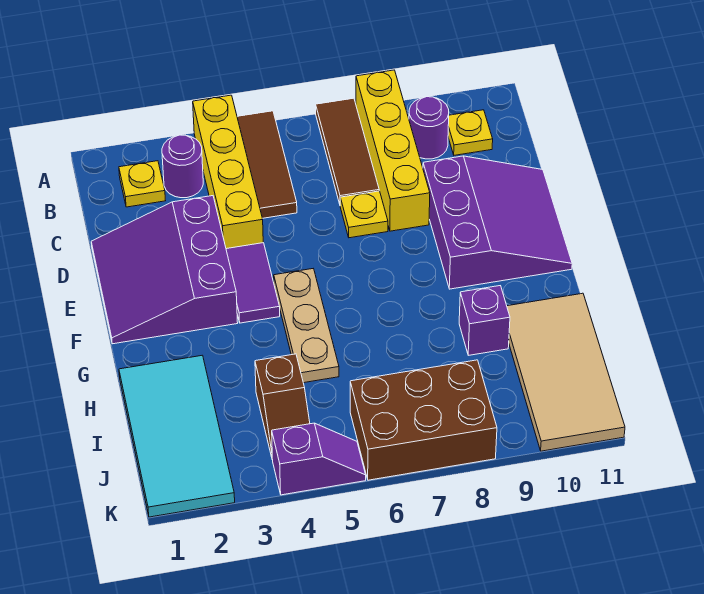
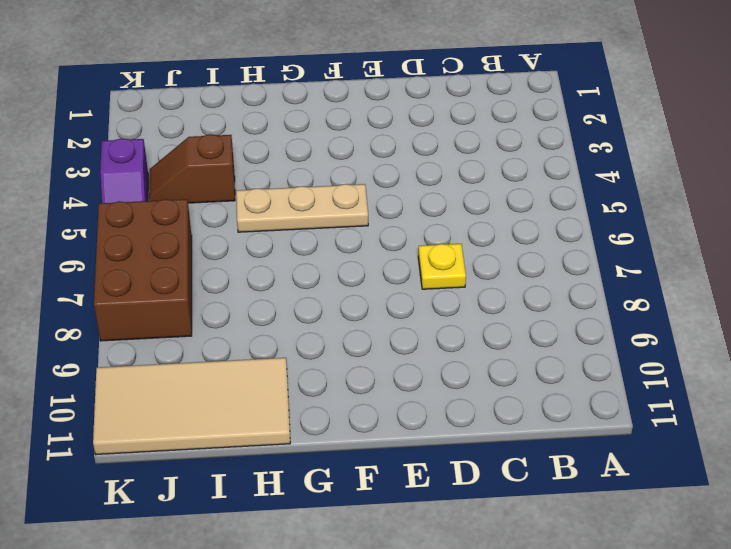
none -> yellow 1x4 brick [193,95,263,249]
none -> brown 1x3 tile [237,111,297,218]
none -> brown 1x3 tile [316,98,379,204]

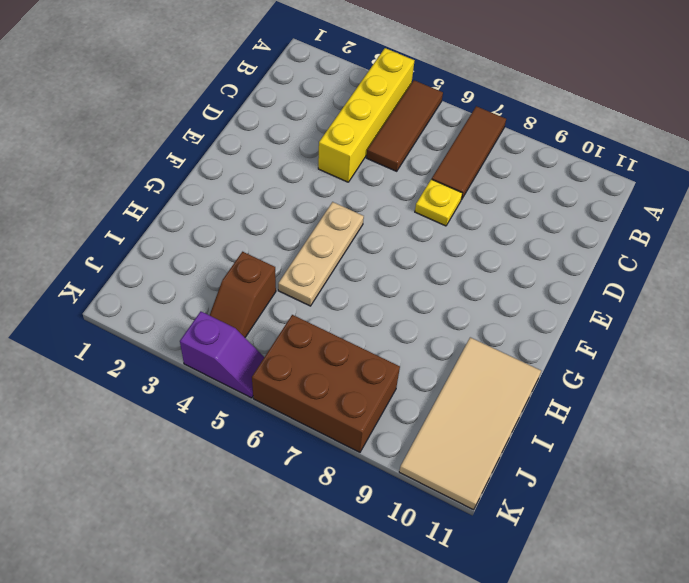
none -> yellow 1x4 brick [356,70,430,231]
none -> yellow 1x1 plate [119,161,166,207]
none -> purple 1x1 round brick [162,135,203,198]

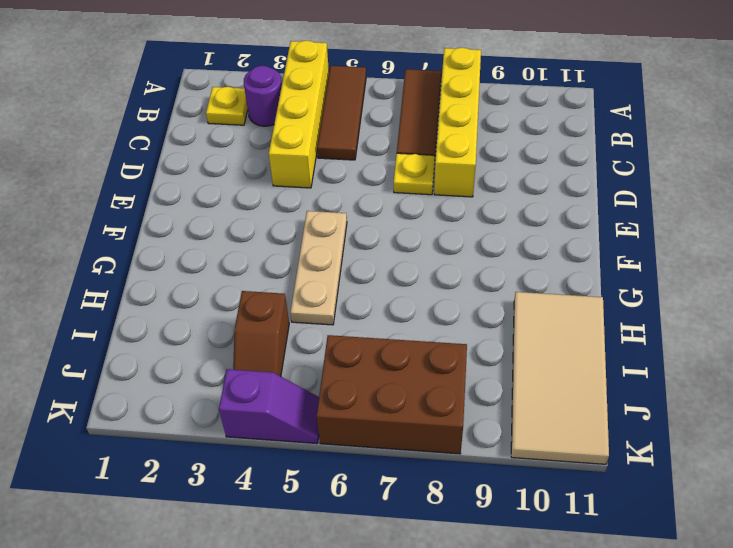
none -> purple 1x1 round brick [409,97,449,159]
none -> yellow 1x1 plate [448,110,493,155]
none -> purple 3x3 slope [91,196,238,344]

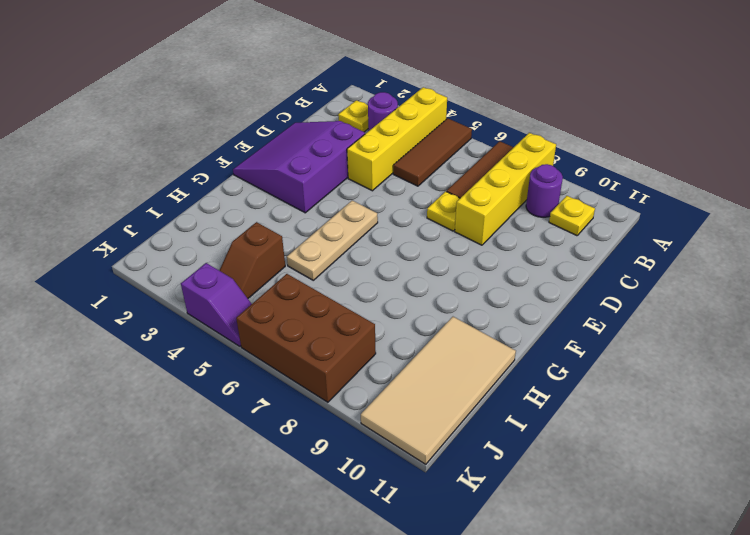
none -> purple 3x3 slope [423,156,572,289]
none -> purple 1x2 tile [226,243,280,323]
none -> cyan 2x4 tile [119,355,235,517]

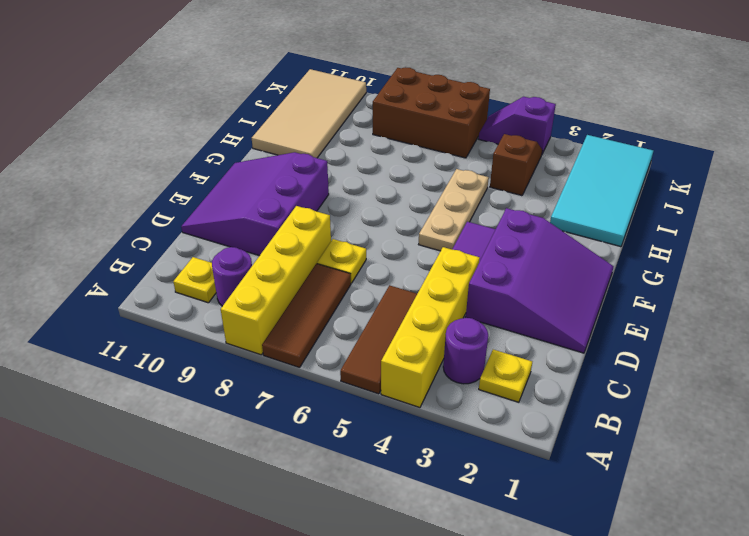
none -> purple 1x1 brick [459,286,510,355]

